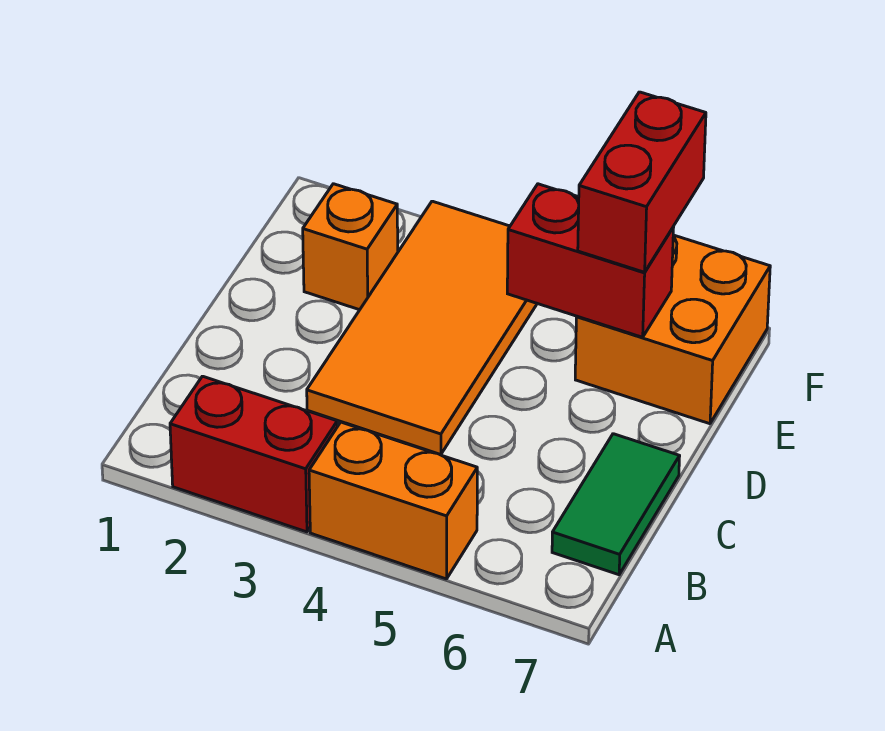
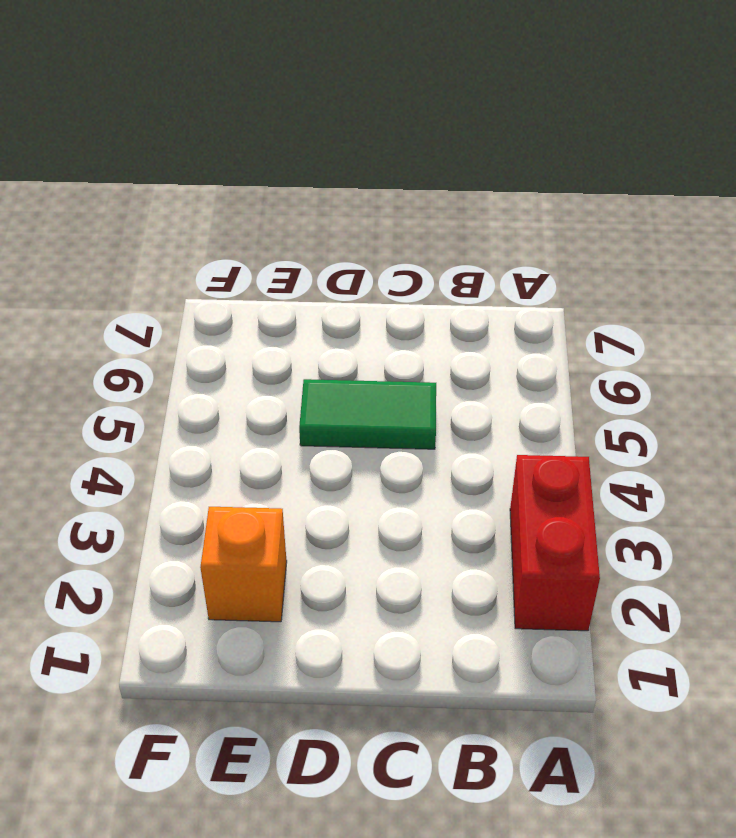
green 1x2 tile [299,379,436,449] -> green 1x2 tile moved to [552,434,680,575]
none -> orange 1x2 brick [309,422,477,579]
none -> orange 2x4 tile [307,201,537,455]

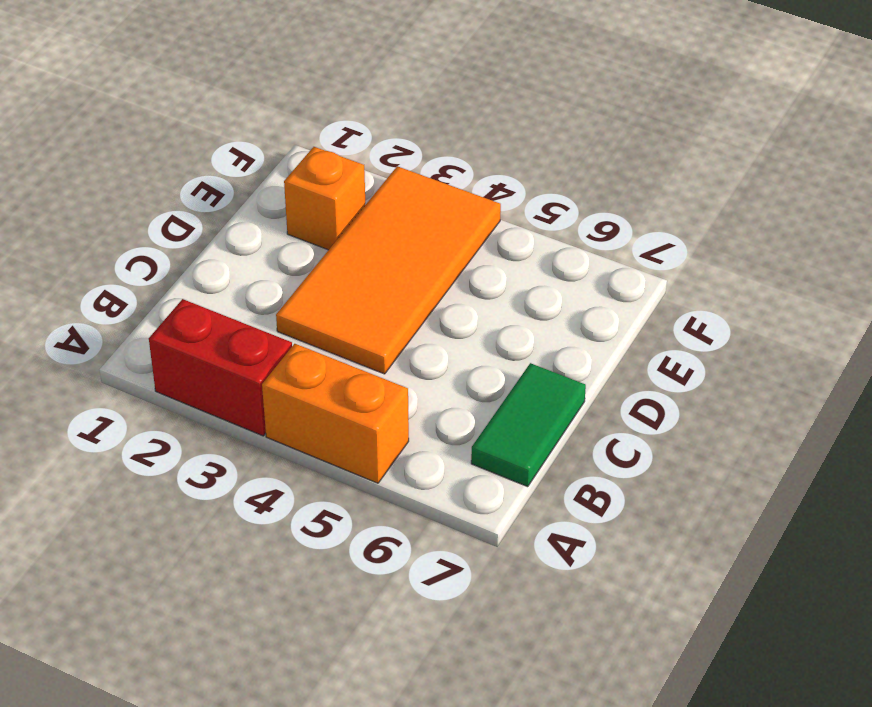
none -> orange 2x2 brick [575,235,770,424]
none -> red 1x2 brick [507,184,674,337]

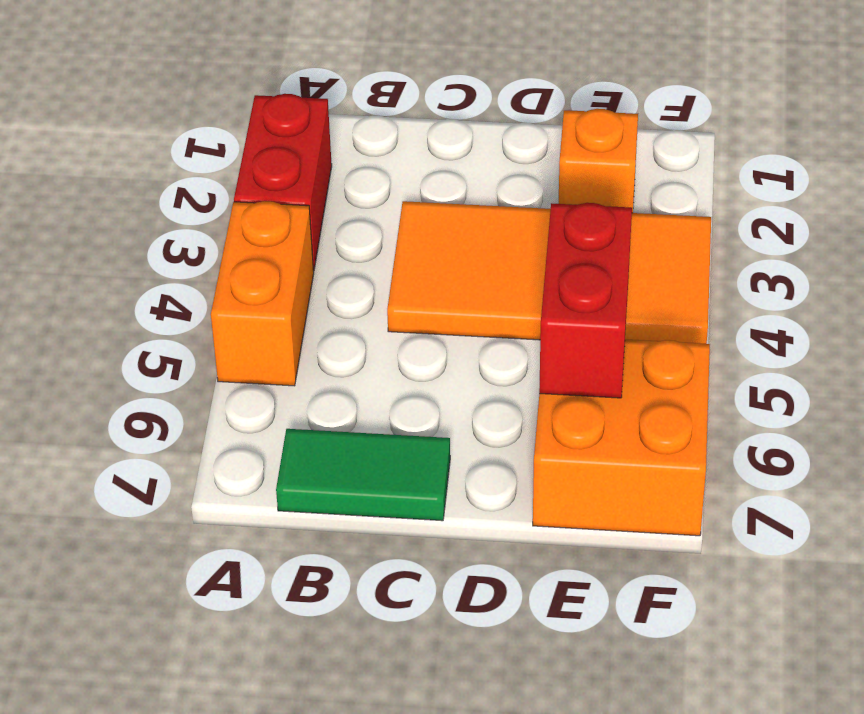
none -> red 1x2 brick [578,92,706,272]

